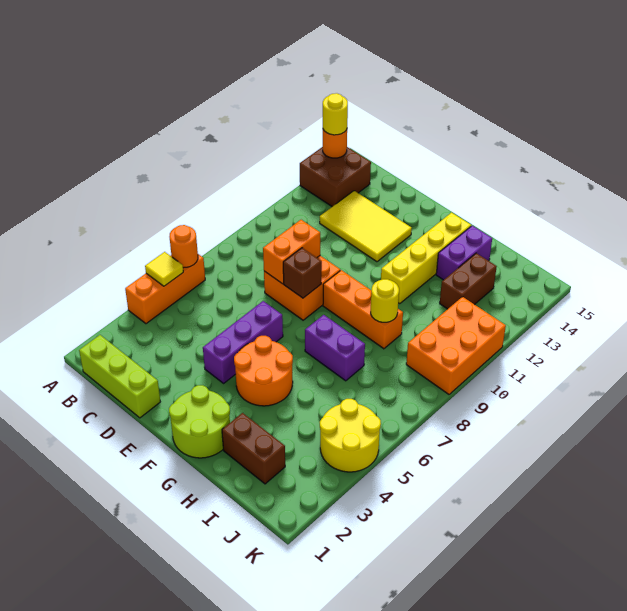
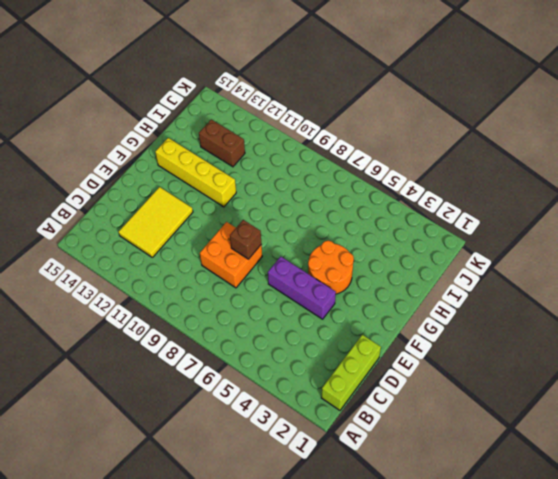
none -> orange 1x3 brick [125,254,205,324]
none -> brown 2x2 brick [300,147,371,207]
none -> lime 2x2 round brick [169,385,230,458]

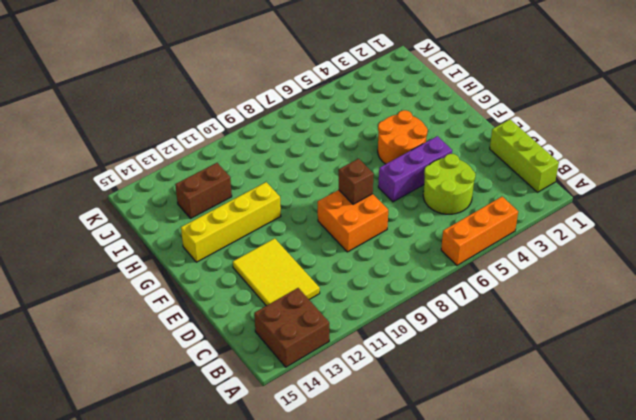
lime 2x2 round brick [423,154,476,214] -> lime 2x2 round brick moved to [169,385,230,458]
none -> orange 1x3 brick [323,270,403,349]
none -> purple 1x2 brick [305,315,365,381]
none -> brown 1x2 brick [222,413,285,484]

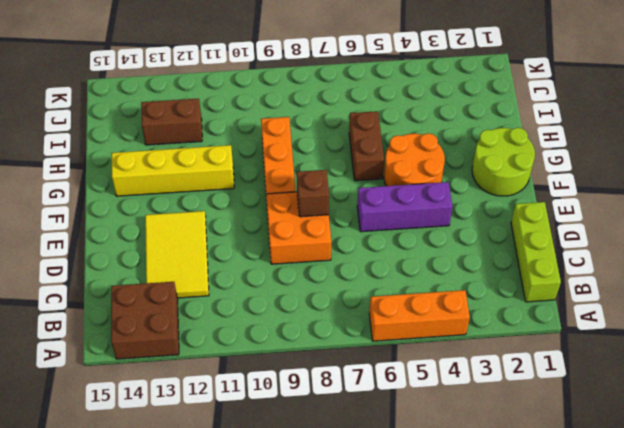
brown 1x2 brick [349,111,384,181] -> brown 1x2 brick moved to [222,413,285,484]
none -> purple 1x2 brick [305,315,365,381]
none -> purple 1x2 brick [436,226,492,280]
none -> yellow 2x2 round brick [320,399,381,472]

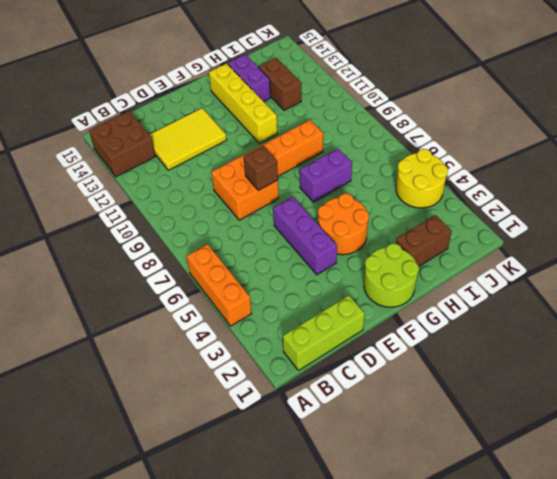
none -> orange 2x3 brick [406,297,506,394]
none -> yellow 1x1 tile [145,252,183,286]
none -> orange 1x1 round brick [169,225,198,268]

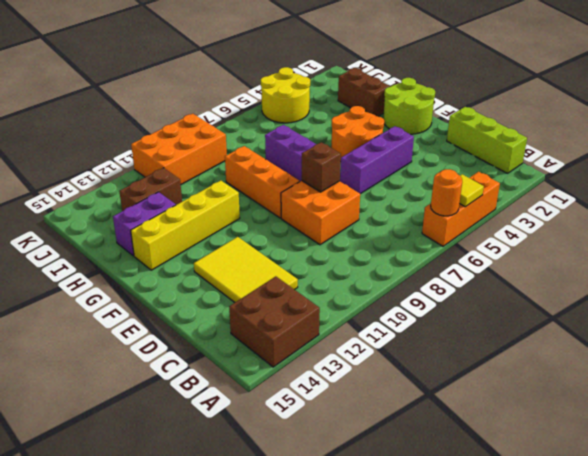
none -> orange 1x1 round brick [323,130,347,158]
none -> orange 1x2 brick [263,220,320,284]
none -> yellow 1x1 round brick [371,279,399,322]

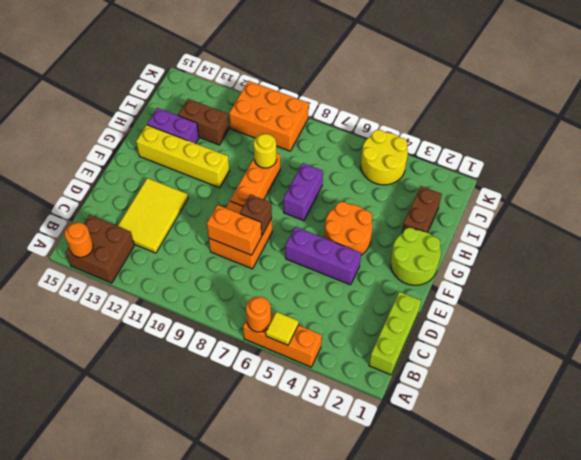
none -> yellow 1x1 round brick [323,93,348,135]

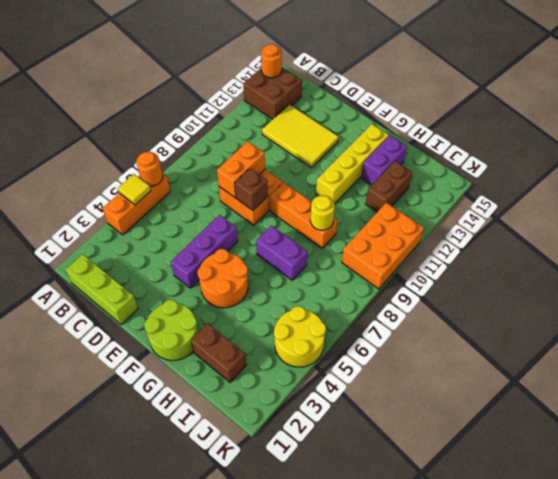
none -> yellow 1x1 round brick [323,93,348,135]

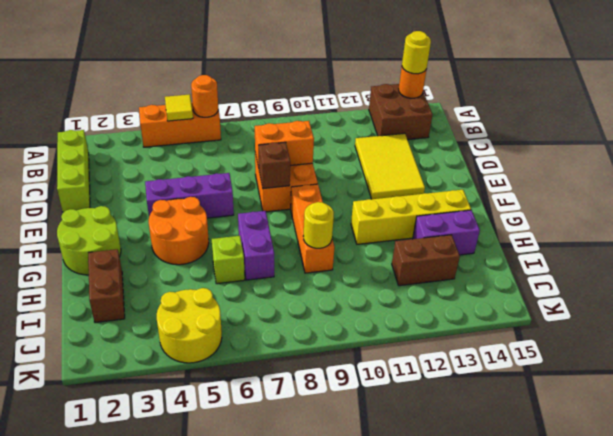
lime 1x1 brick [212,236,245,284] -> none
none -> orange 2x3 brick [406,297,506,394]

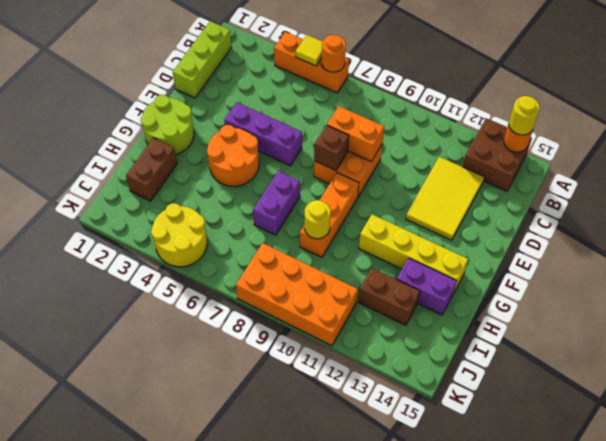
orange 2x4 brick [236,243,358,346] -> orange 2x3 brick [406,297,506,394]

